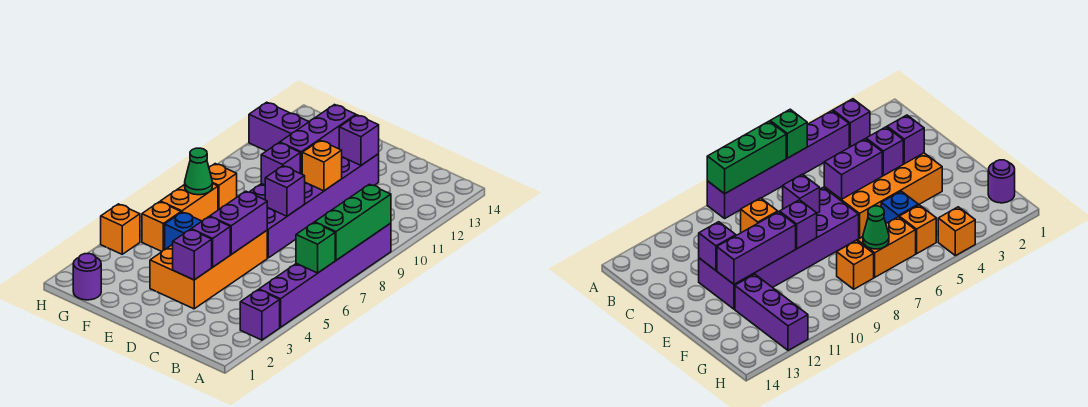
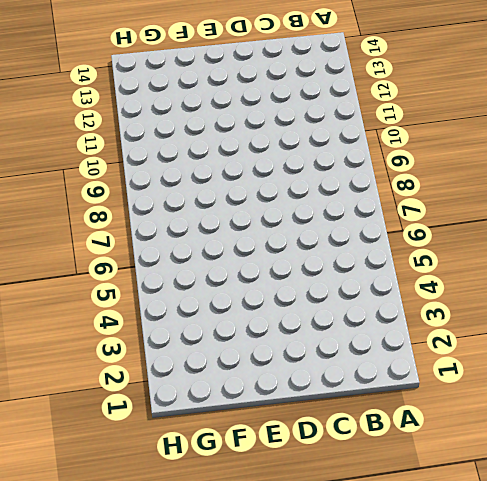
none -> purple 1x1 brick [240,290,280,340]
none -> purple 1x6 brick [259,223,391,327]
none -> orange 2x4 brick [150,231,267,309]

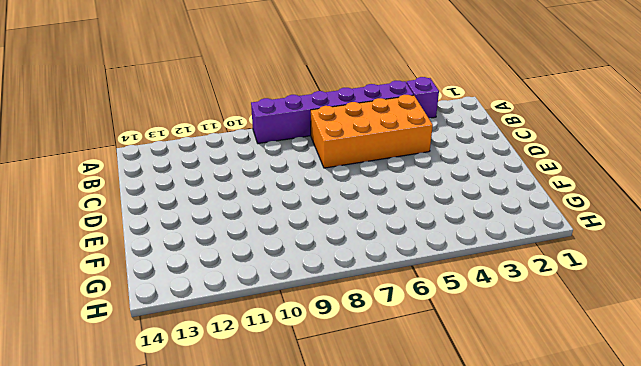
orange 2x4 brick [311,95,433,168] -> orange 2x4 brick moved to [150,231,267,309]
none -> purple 2x6 brick [250,154,379,258]
none -> blue 1x1 brick [165,212,202,249]
none -> purple 1x3 brick [249,102,309,151]

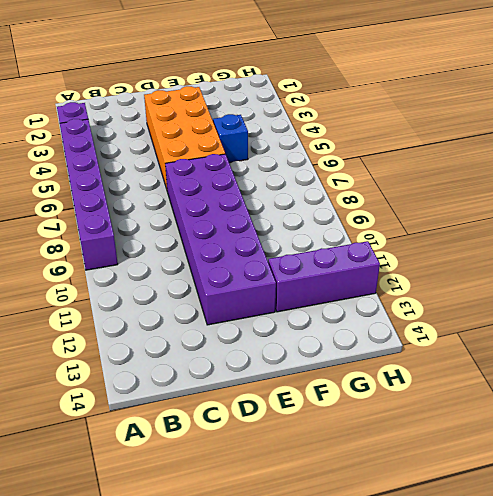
none -> purple 1x1 round brick [73,253,101,300]
none -> orange 1x1 brick [142,202,181,251]
none -> orange 1x2 brick [160,183,218,221]

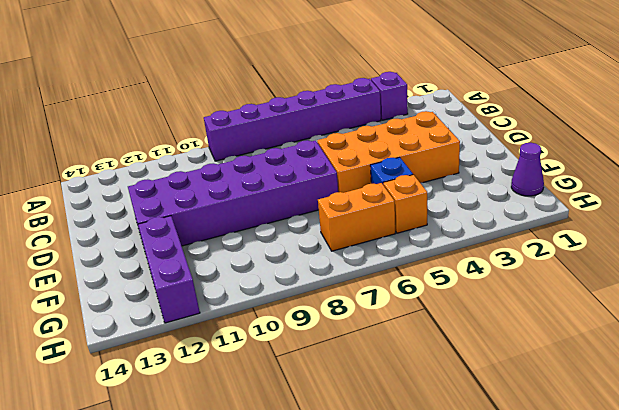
purple 1x1 cone [511,143,544,196] -> purple 1x1 round brick [73,253,101,300]
none -> orange 1x1 brick [209,164,237,210]
none -> orange 1x1 brick [101,204,140,254]
none -> green 1x1 brick [296,223,335,273]

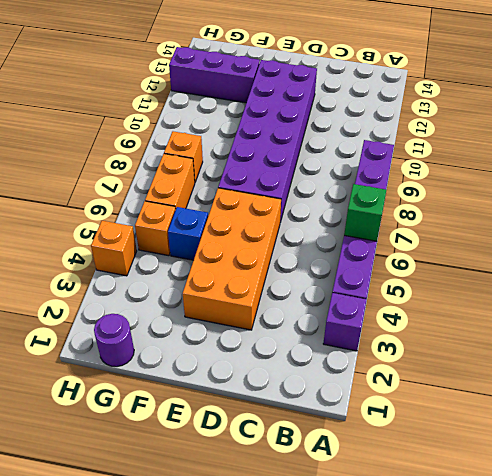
none -> green 1x3 brick [315,184,391,260]
none -> purple 1x1 brick [173,229,212,280]
none -> purple 1x1 brick [191,217,230,267]

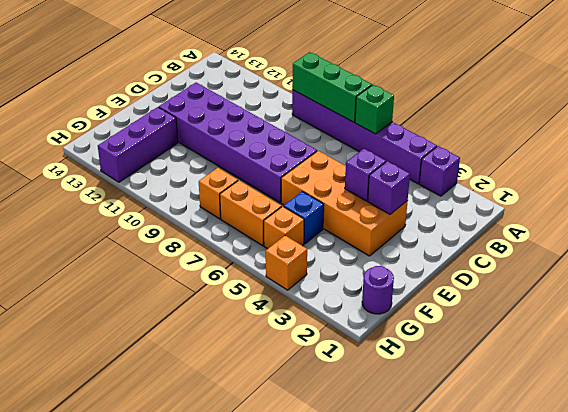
none -> purple 1x2 brick [210,191,267,254]
none -> purple 1x1 brick [265,166,305,216]
none -> orange 1x1 brick [302,140,342,191]

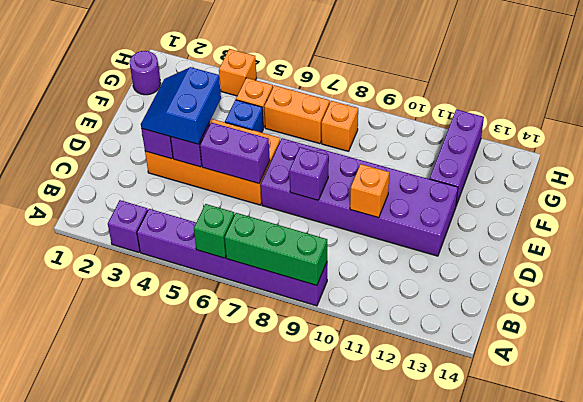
blue 2x2 slope [141,67,221,144] -> none
none -> purple 1x1 brick [339,115,379,165]
none -> purple 1x1 brick [261,143,300,185]
none -> purple 1x3 brick [280,105,356,174]

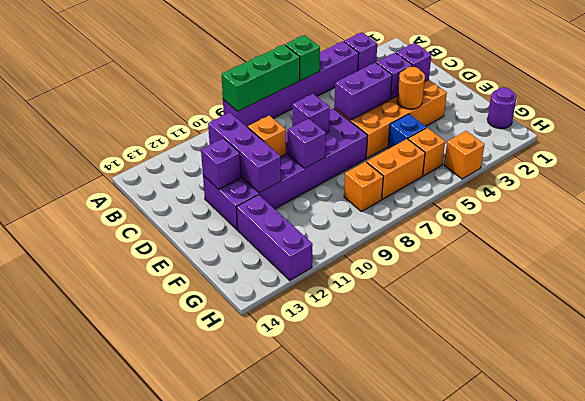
purple 1x3 brick [208,113,281,193] -> purple 1x3 brick turned to [280,105,356,174]
orange 1x1 round brick [397,67,425,109] -> none
none -> green 1x1 cone [185,148,212,195]

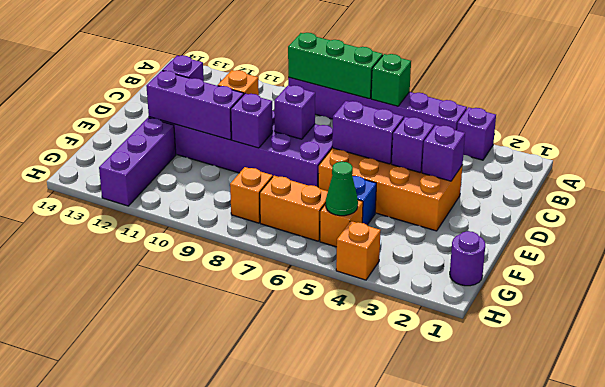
green 1x1 cone [326,162,358,216] -> green 1x1 cone moved to [185,148,212,195]

